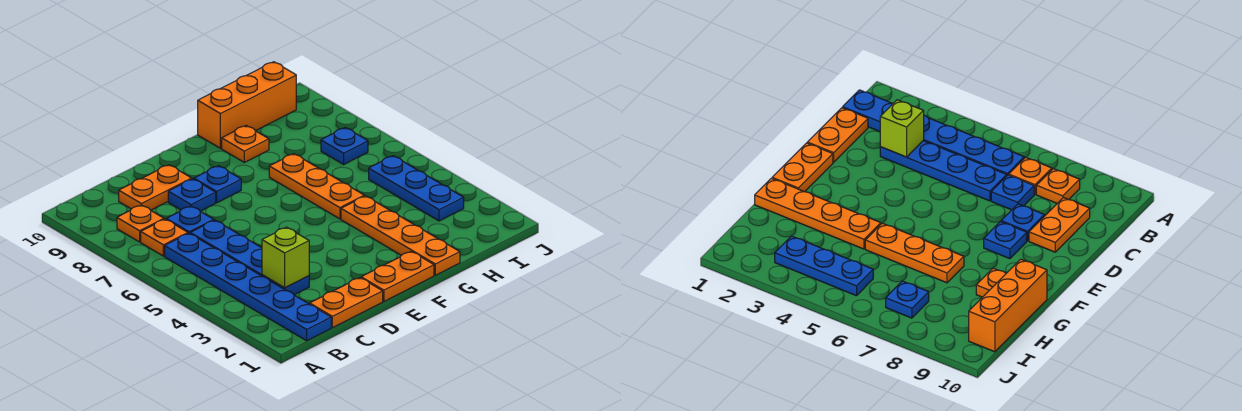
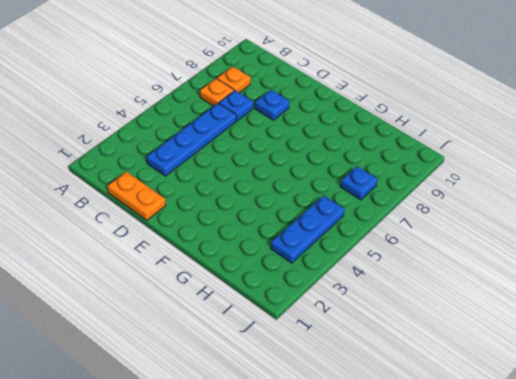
none -> blue 1x6 plate [165,233,331,341]
none -> orange 1x2 plate [119,165,192,210]
none -> orange 1x2 plate [361,251,434,301]

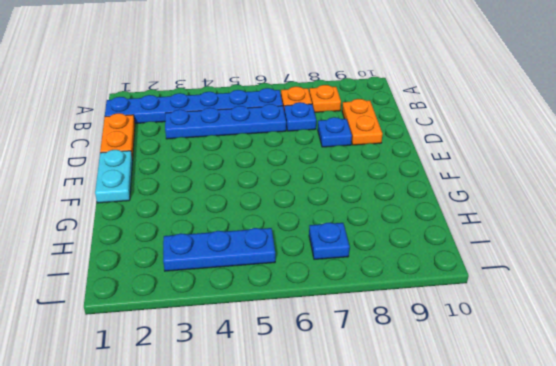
cyan 1x2 plate [95,150,133,203] -> orange 1x2 plate [361,251,434,301]
none -> blue 1x1 plate [194,166,241,203]
none -> orange 1x4 plate [341,196,460,275]
none -> orange 1x3 plate [269,154,364,219]

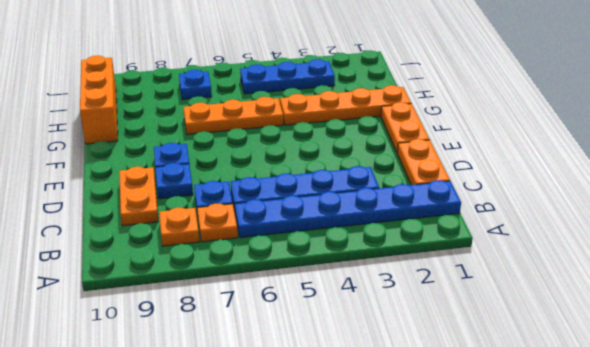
none -> orange 1x1 plate [222,126,269,162]
none -> lime 1x1 brick [262,227,309,288]

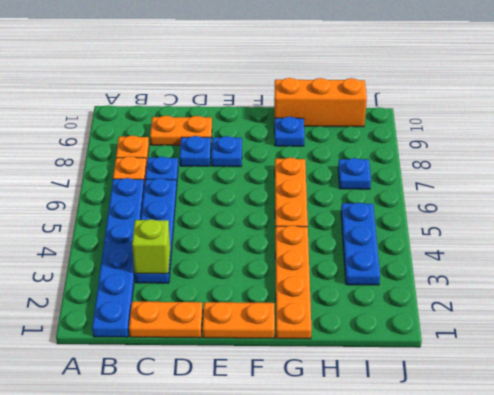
blue 1x1 plate [274,117,304,146] -> orange 1x1 plate [222,126,269,162]

